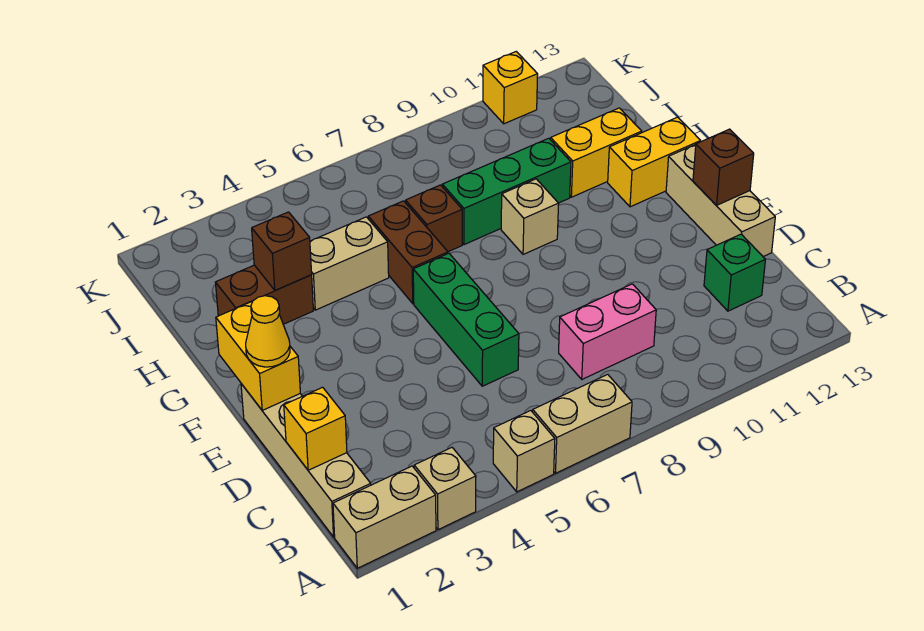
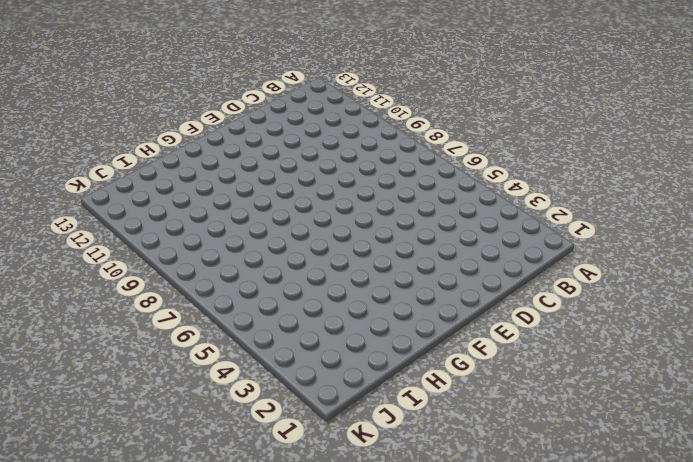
none -> tan 1x2 brick [333,466,436,568]
none -> tan 1x1 brick [414,448,476,530]
none -> tan 1x1 brick [493,411,555,492]

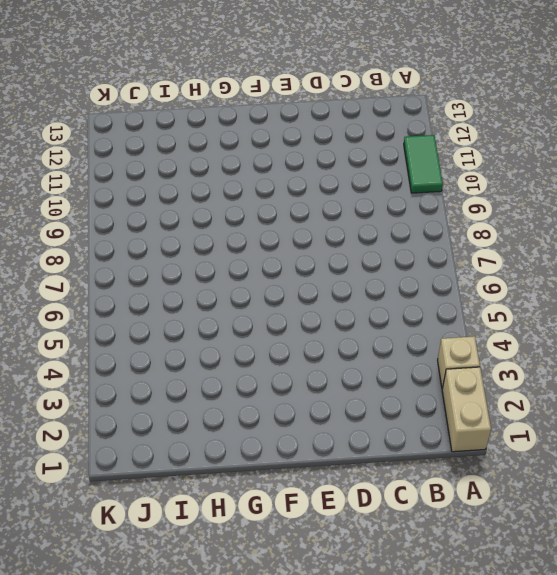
green 1x2 tile [404,135,443,193] -> none
none -> tan 1x1 brick [493,411,555,492]
none -> tan 1x2 brick [533,374,632,473]
none -> tan 1x4 brick [241,384,371,537]

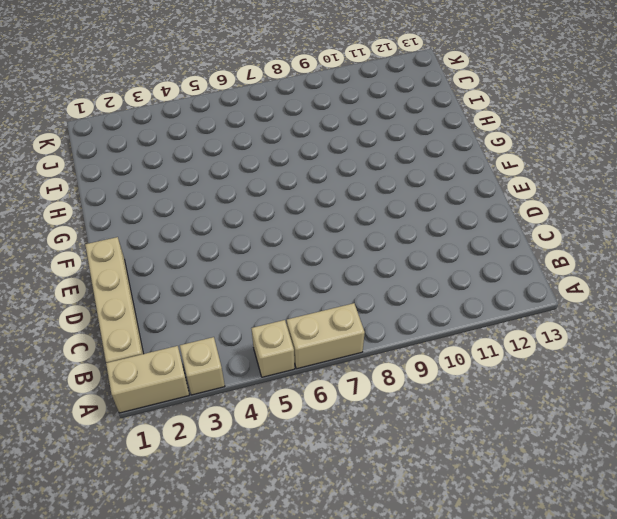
none -> pink 1x2 brick [559,284,656,379]
none -> green 1x1 brick [704,234,766,311]
none -> green 1x3 brick [413,253,519,386]

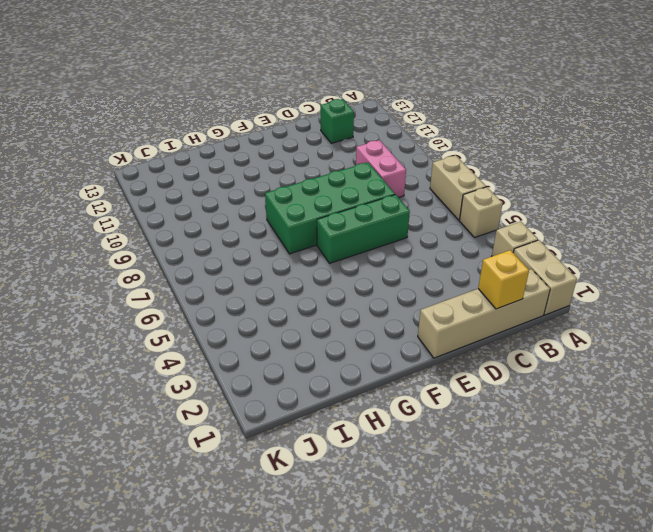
green 2x4 brick [265,162,395,254] -> none
none -> tan 1x3 brick [666,144,775,257]
none -> brown 1x2 brick [368,201,448,304]
none -> tan 1x1 brick [501,179,559,254]

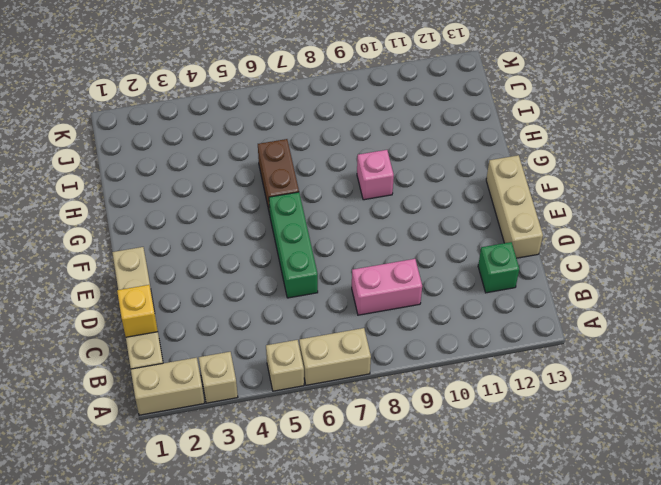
pink 1x1 brick [357,150,394,200] -> tan 1x1 brick [501,179,559,254]
none -> yellow 1x2 brick [608,117,701,207]
none -> brown 1x2 brick [215,265,313,324]
none -> tan 1x2 brick [310,217,389,310]

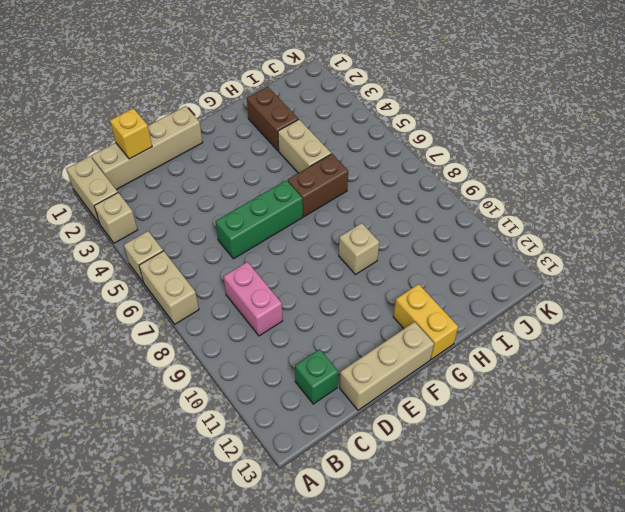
none -> brown 1x1 brick [406,185,462,252]
none -> green 1x3 brick [442,138,571,245]
none -> yellow 1x2 brick [551,108,642,197]

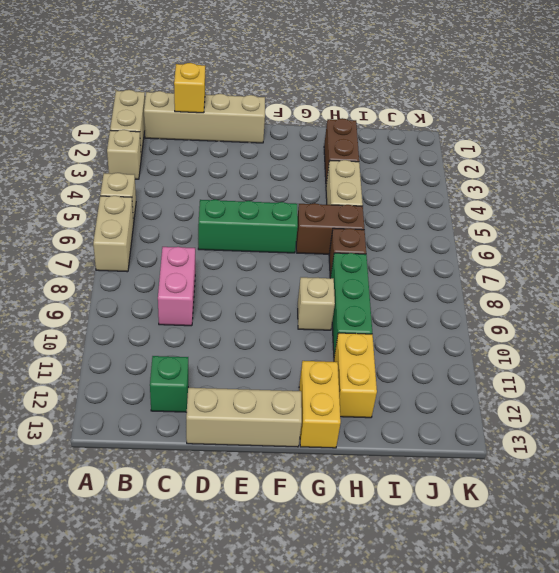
none -> yellow 1x1 brick [483,52,538,124]
none -> yellow 1x2 brick [216,301,300,410]
none -> brown 1x1 brick [693,129,754,205]

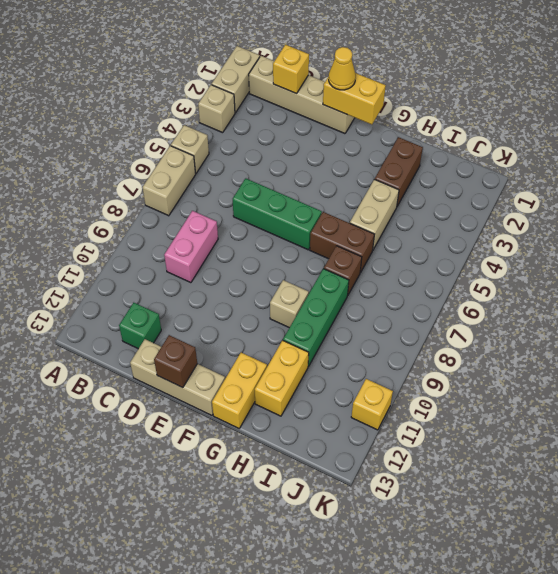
none -> brown 1x1 brick [252,212,312,290]

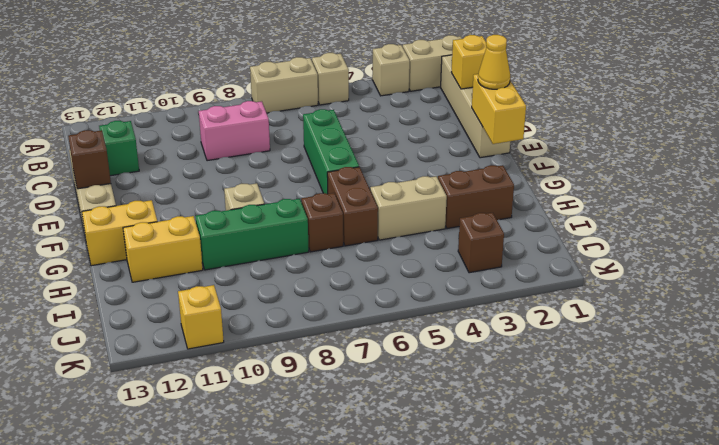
brown 1x1 brick [458,213,504,273] -> brown 1x1 brick moved to [252,212,312,290]

